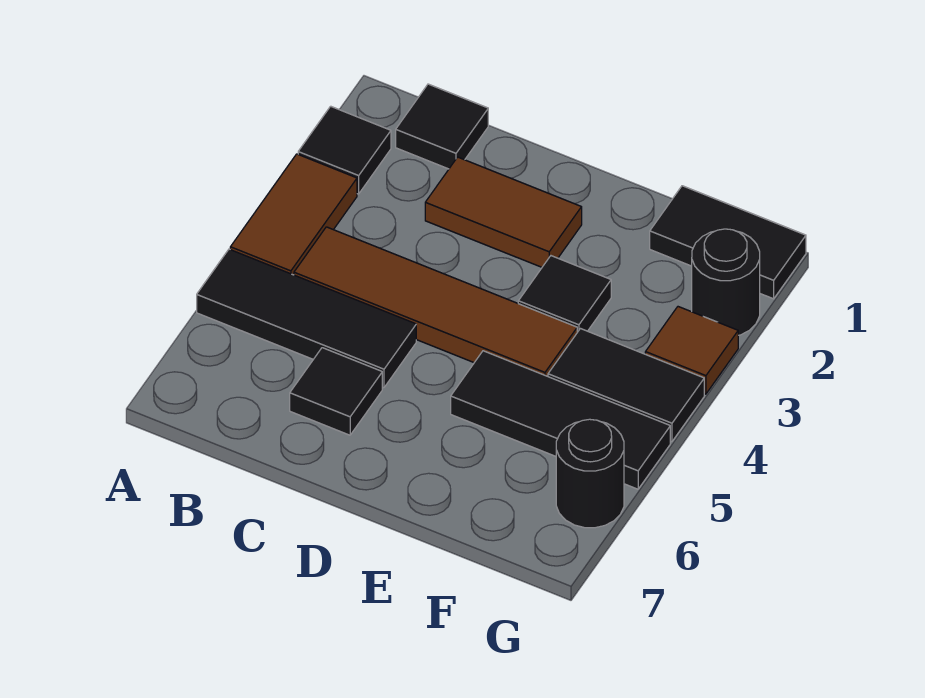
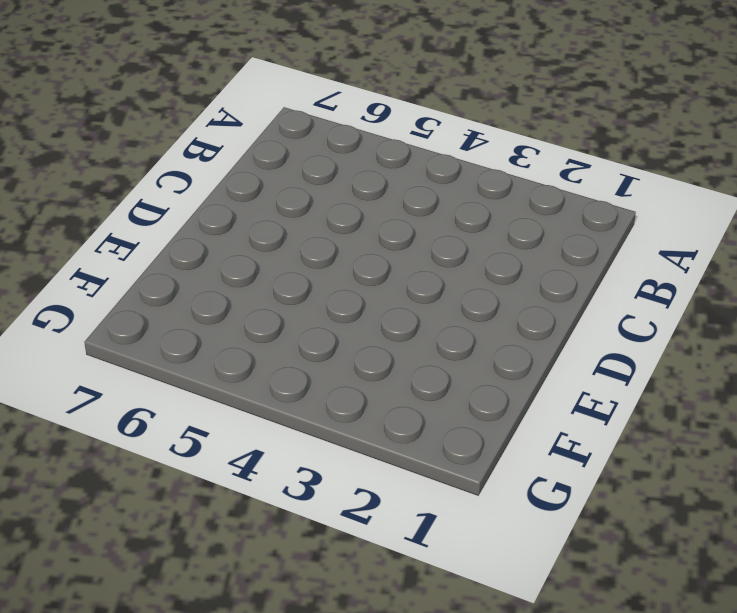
none -> black 1x1 tile [298,106,391,194]
none -> brown 1x2 tile [230,154,357,275]
none -> black 1x3 tile [197,249,416,388]

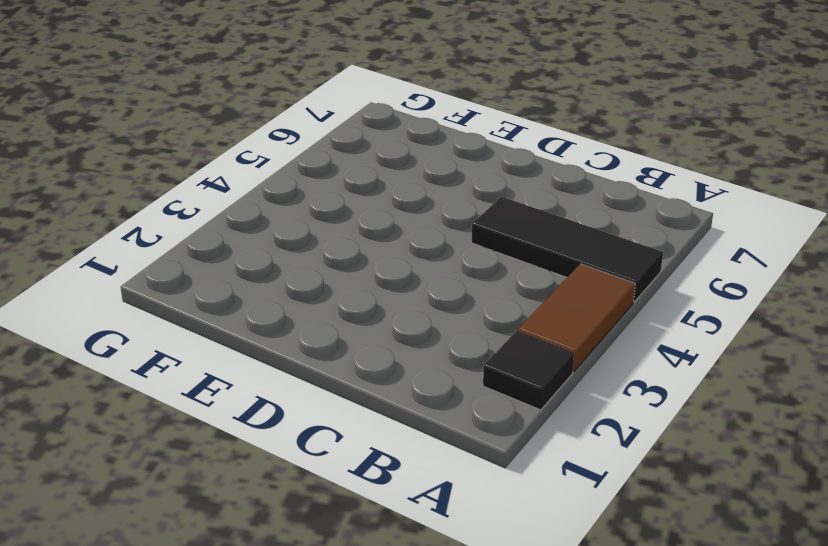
none -> black 1x1 tile [396,84,488,169]
none -> brown 1x4 tile [294,227,577,376]
none -> brown 1x2 tile [425,157,582,267]

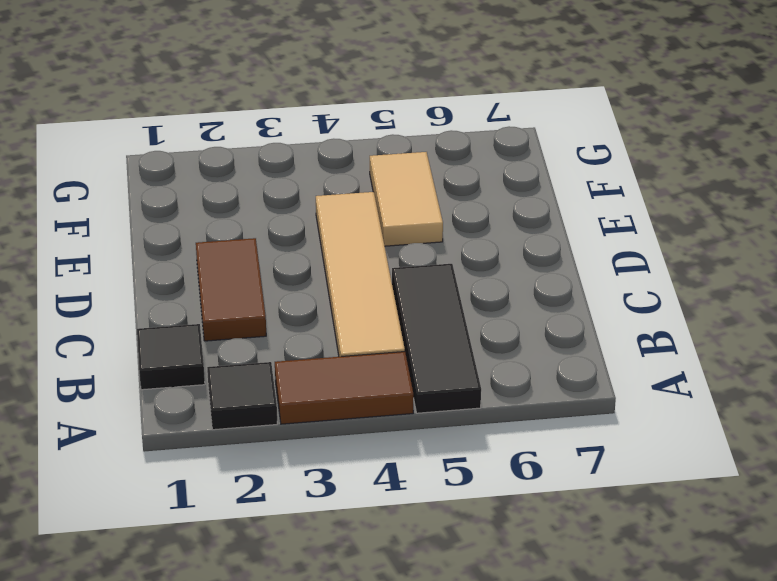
tan 1x4 tile [316,192,405,357] -> brown 1x4 tile [294,227,577,376]
tan 1x2 tile [370,152,443,246] -> black 1x3 tile [451,351,670,489]
none -> black 1x1 tile [290,348,382,435]
none -> black 1x1 tile [518,256,611,332]
none -> black 1x2 tile [650,186,806,299]

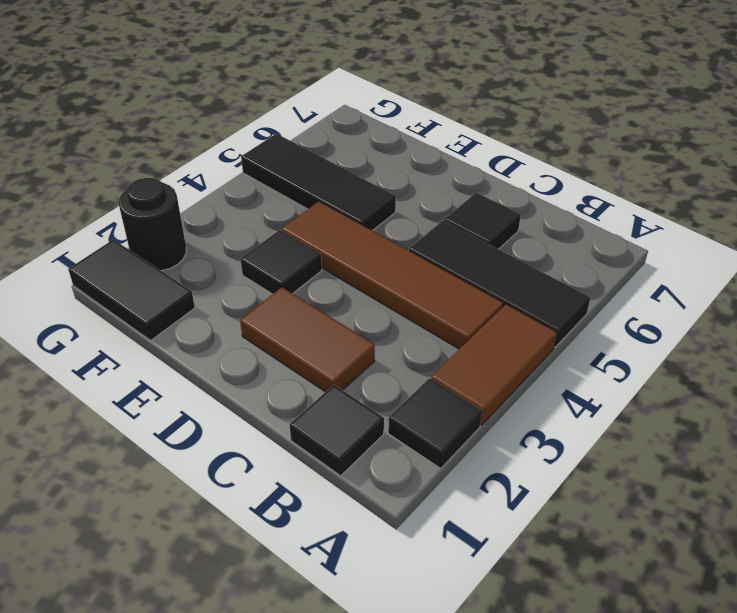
none -> black 1x2 tile [548,329,704,442]
none -> brown 1x1 tile [645,307,738,394]
none -> black 1x1 round brick [556,419,624,528]

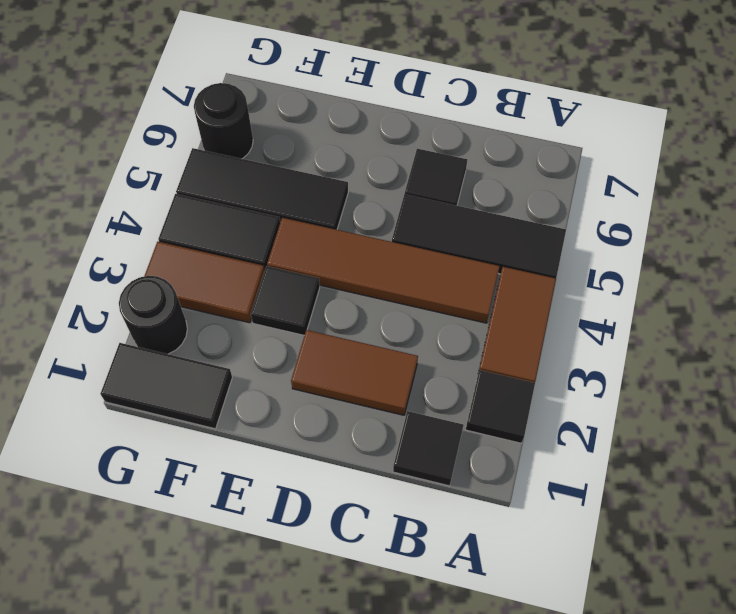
brown 1x2 tile [145,242,265,323] -> brown 1x1 tile [645,307,738,394]

